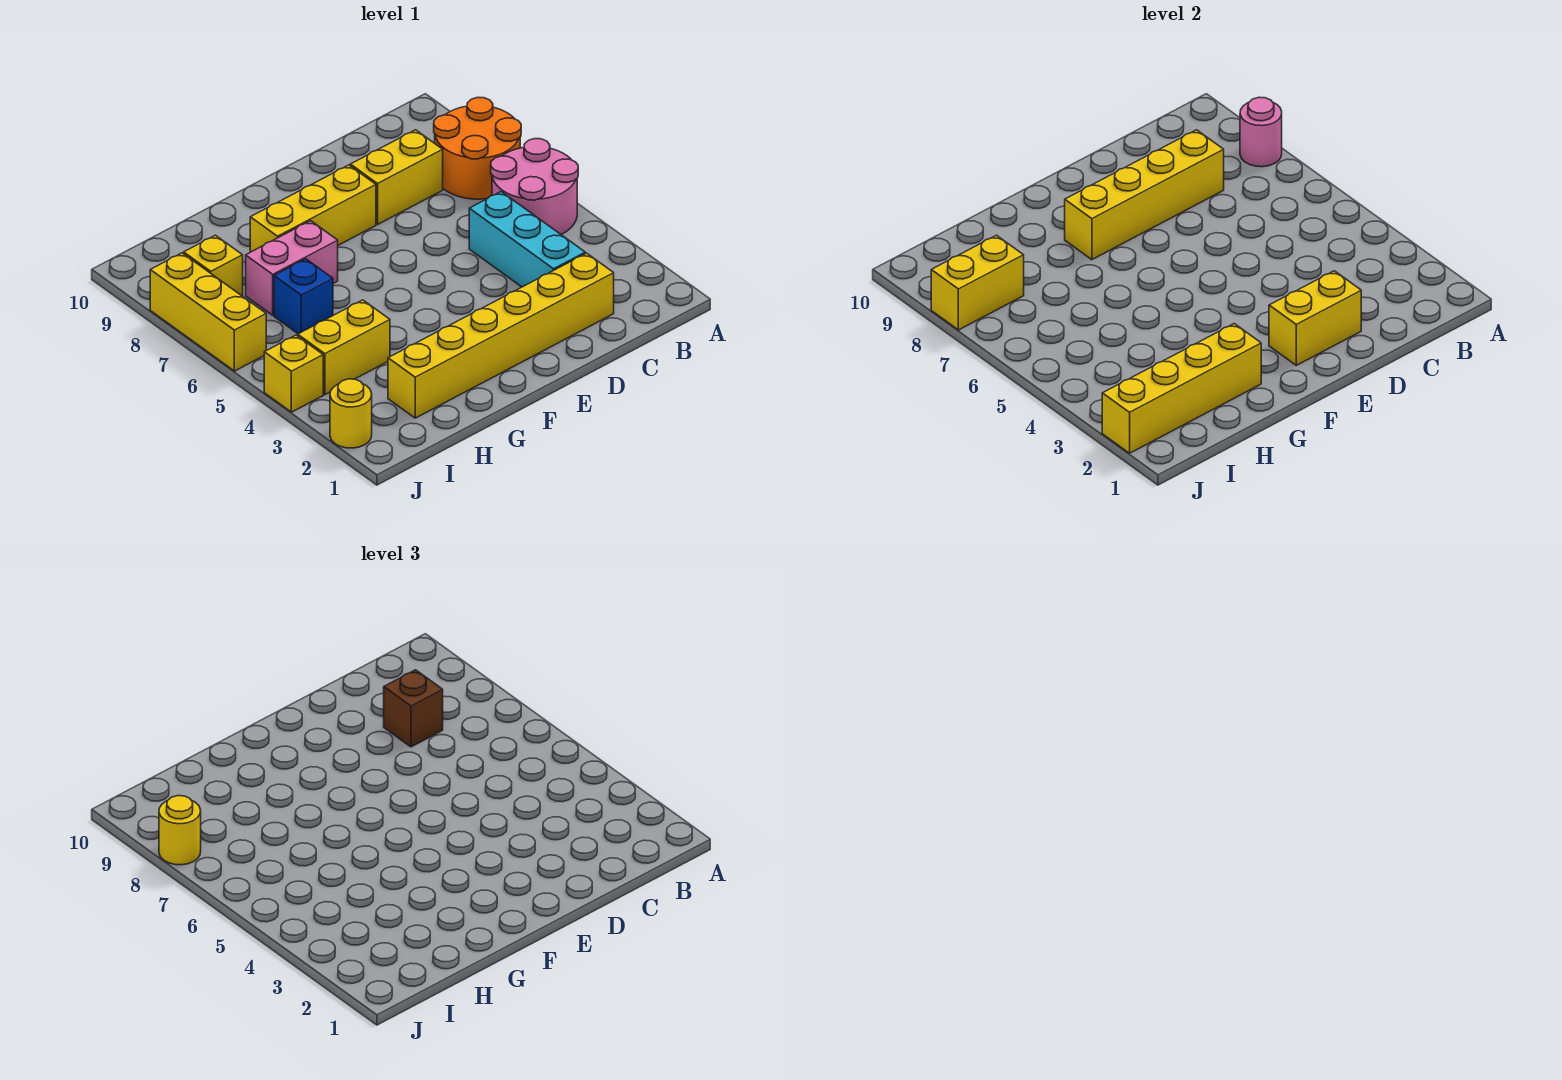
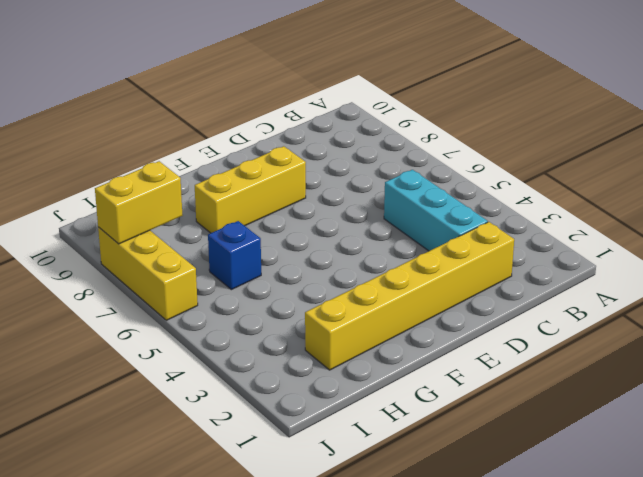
none -> pink 2x2 round brick [491,139,578,234]
none -> orange 2x2 round brick [434,97,521,199]
none -> yellow 1x2 brick [350,130,443,224]

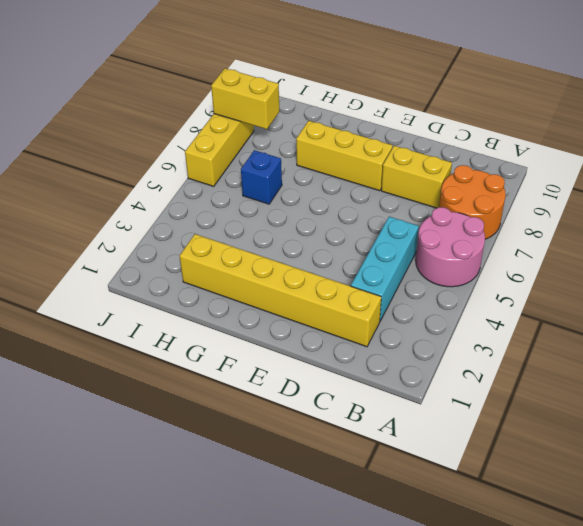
none -> pink 1x2 brick [246,221,338,315]
none -> yellow 1x2 brick [298,300,390,395]
none -> yellow 1x1 brick [184,235,243,296]

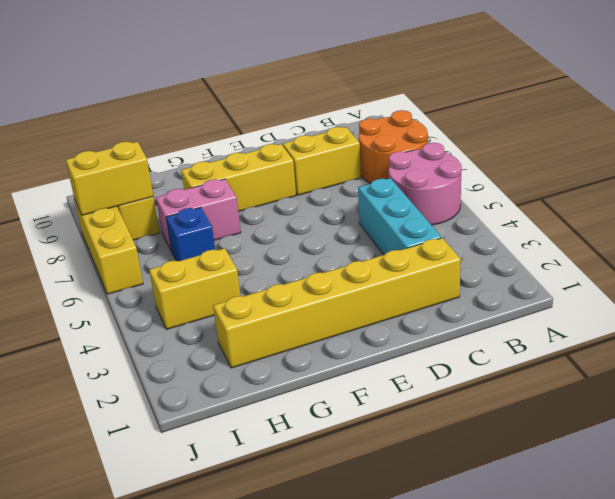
none -> yellow 1x1 round brick [330,379,372,448]
none -> yellow 1x1 brick [264,335,323,412]
none -> pink 1x1 round brick [1240,97,1282,167]

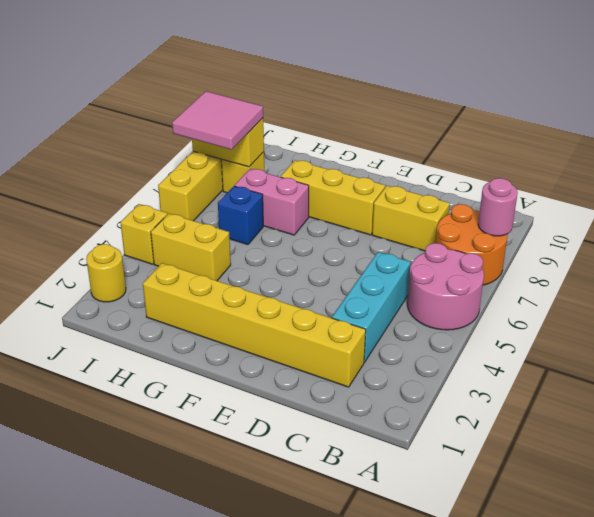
pink 2x2 tile [172,91,263,150] -> yellow 1x1 round brick [159,796,201,865]
none -> yellow 1x4 brick [1065,130,1224,260]
none -> yellow 1x2 brick [1269,271,1361,365]
none -> yellow 1x4 brick [1102,324,1261,453]

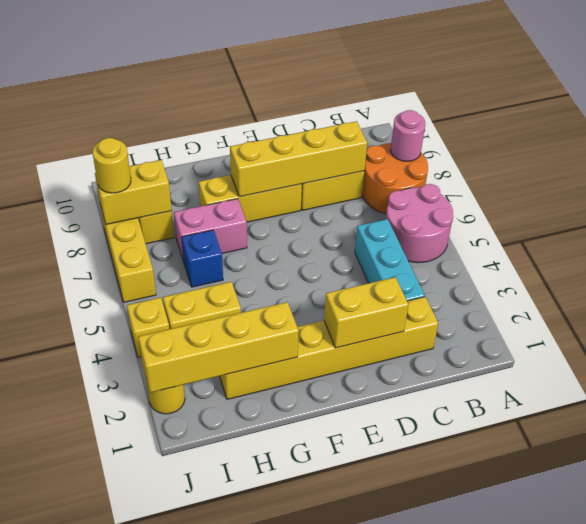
none -> brown 1x1 brick [384,670,443,747]

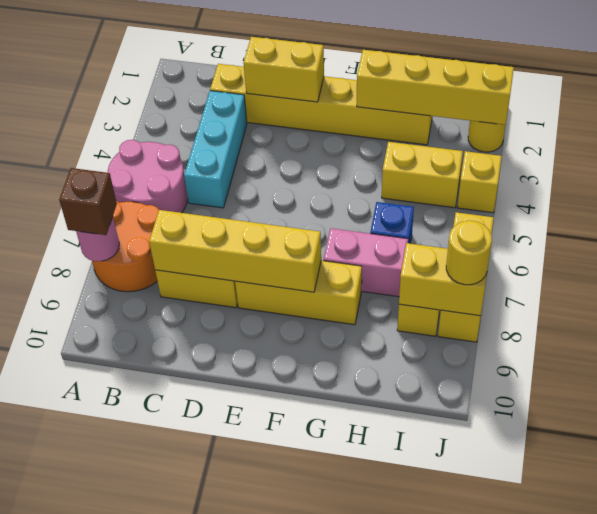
brown 1x1 brick [59,168,117,235] -> brown 1x1 brick moved to [384,670,443,747]

